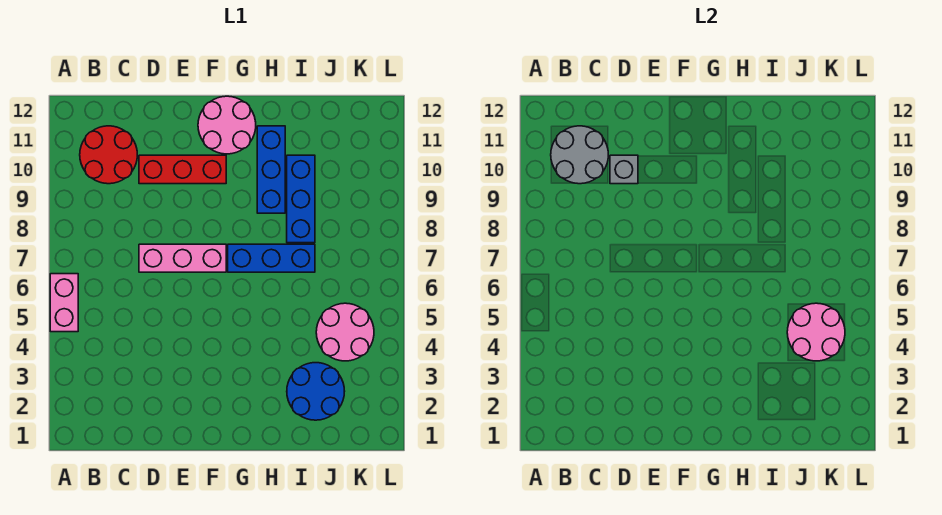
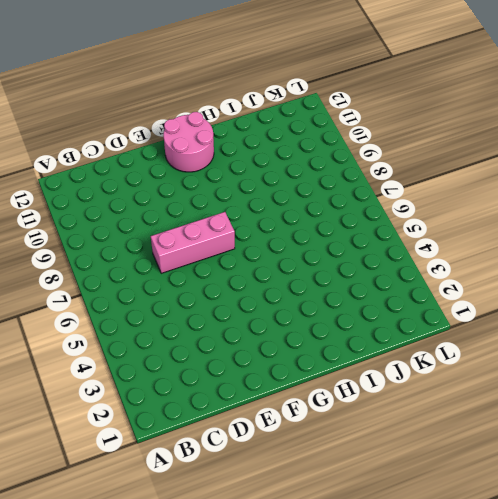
none -> pink 1x2 brick [50,274,78,332]
none -> red 2x2 round brick [80,126,137,184]
none -> red 1x3 brick [139,155,226,184]

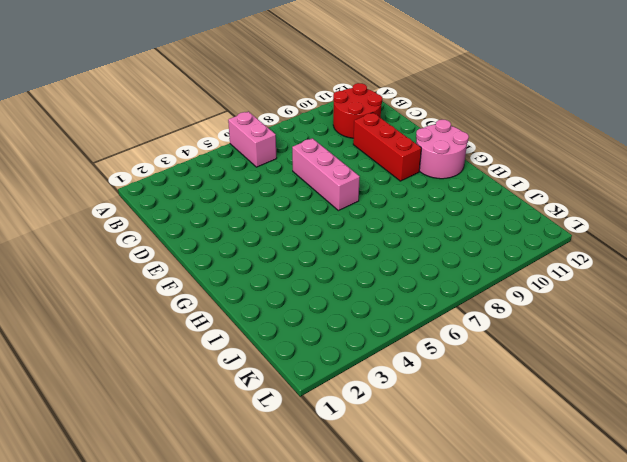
pink 1x2 brick [228,111,277,167] -> pink 1x2 brick turned to [50,274,78,332]
none -> blue 1x3 brick [228,244,315,272]
none -> blue 1x3 brick [257,126,285,213]
none -> blue 2x2 round brick [287,363,345,420]

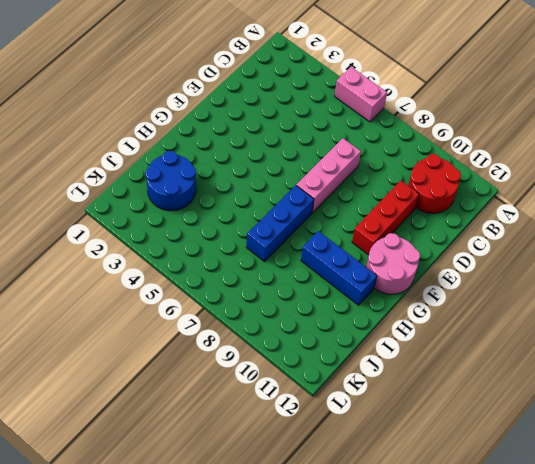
none -> blue 1x3 brick [287,155,315,243]
none -> pink 2x2 round brick [316,303,374,361]
none -> grey 2x2 round brick [551,126,608,184]

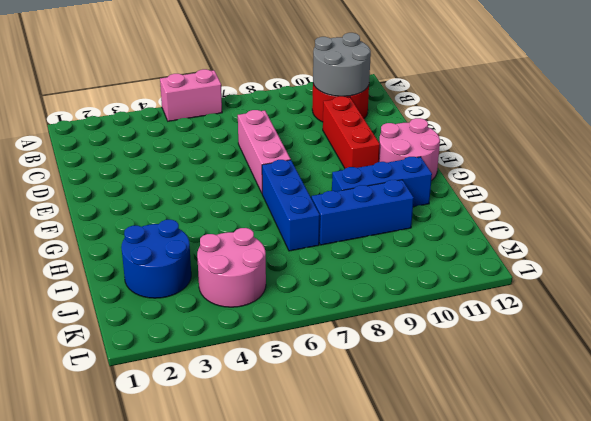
none -> grey 1x1 brick [610,155,638,184]
none -> pink 2x2 round brick [787,303,845,361]

